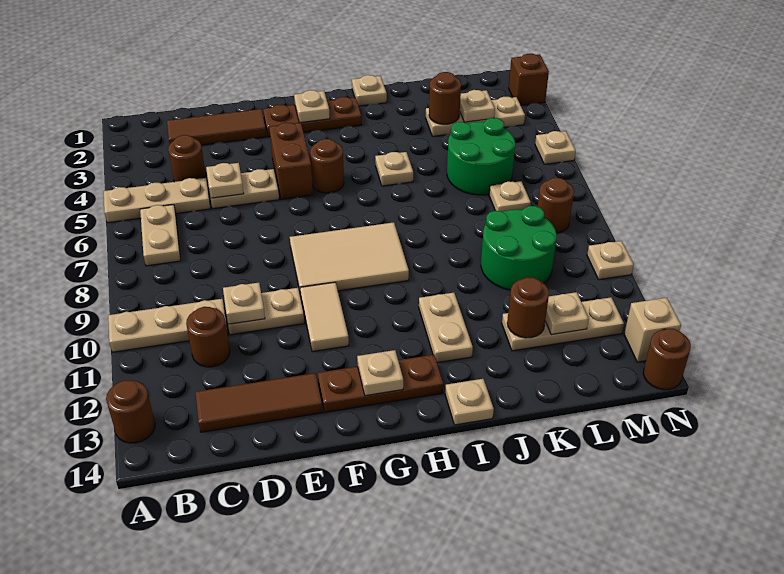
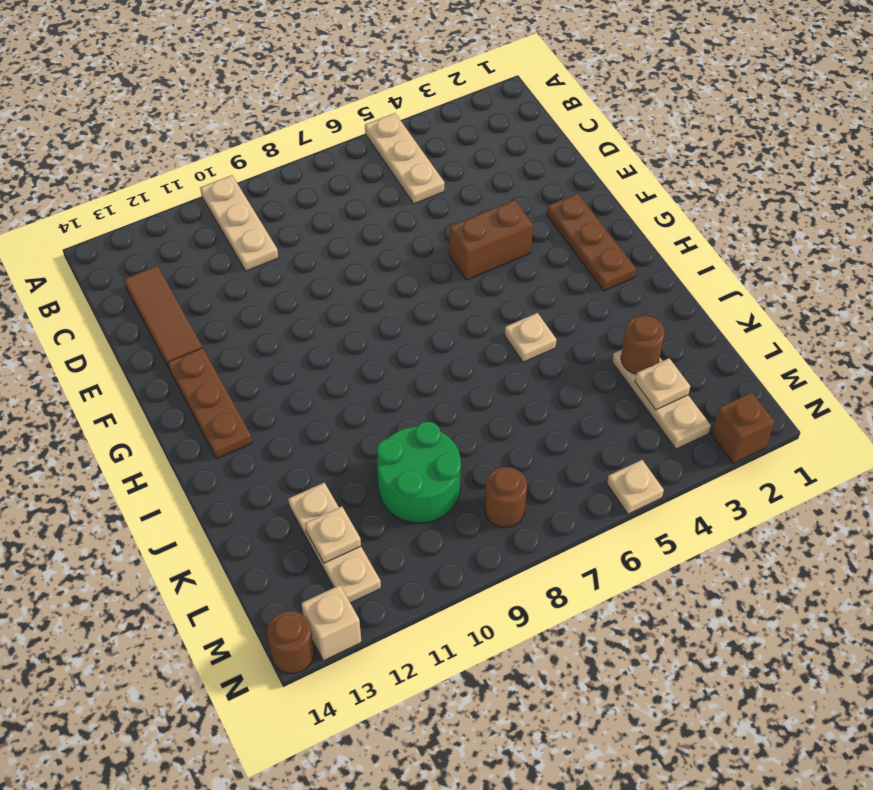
none -> brown 1x1 round brick [106,380,155,443]
none -> tan 1x2 plate [140,205,181,266]
none -> brown 1x3 tile [167,109,266,145]
none -> brown 1x1 round brick [168,135,206,182]

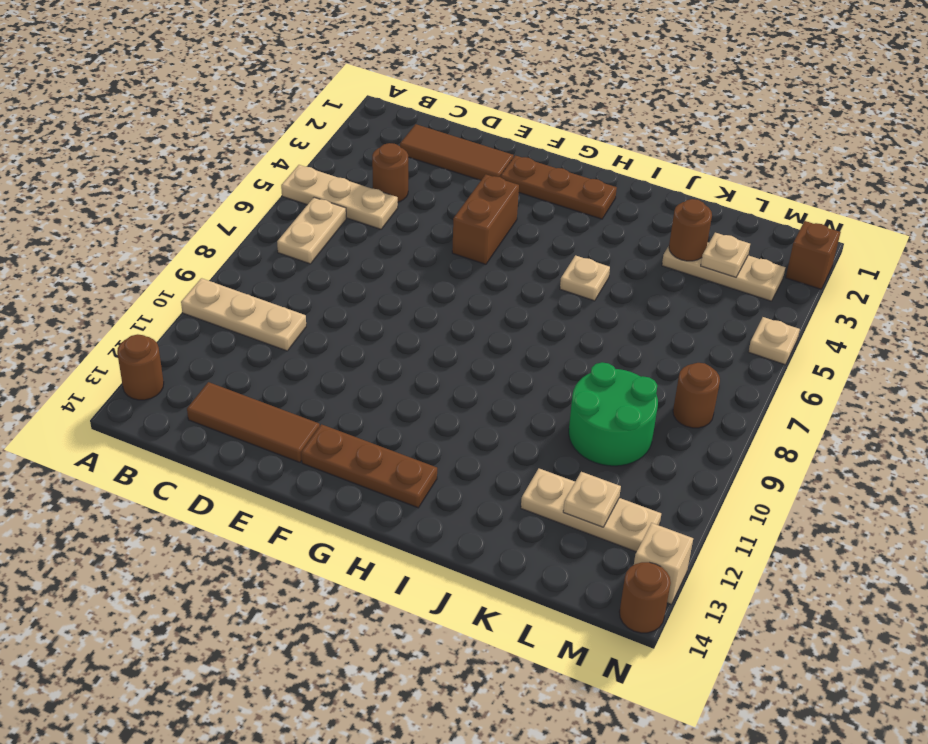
none -> brown 1x1 round brick [186,307,230,367]
none -> tan 1x2 plate [211,169,279,209]
none -> tan 1x2 plate [228,288,304,335]
none -> tan 2x3 tile [290,222,409,295]

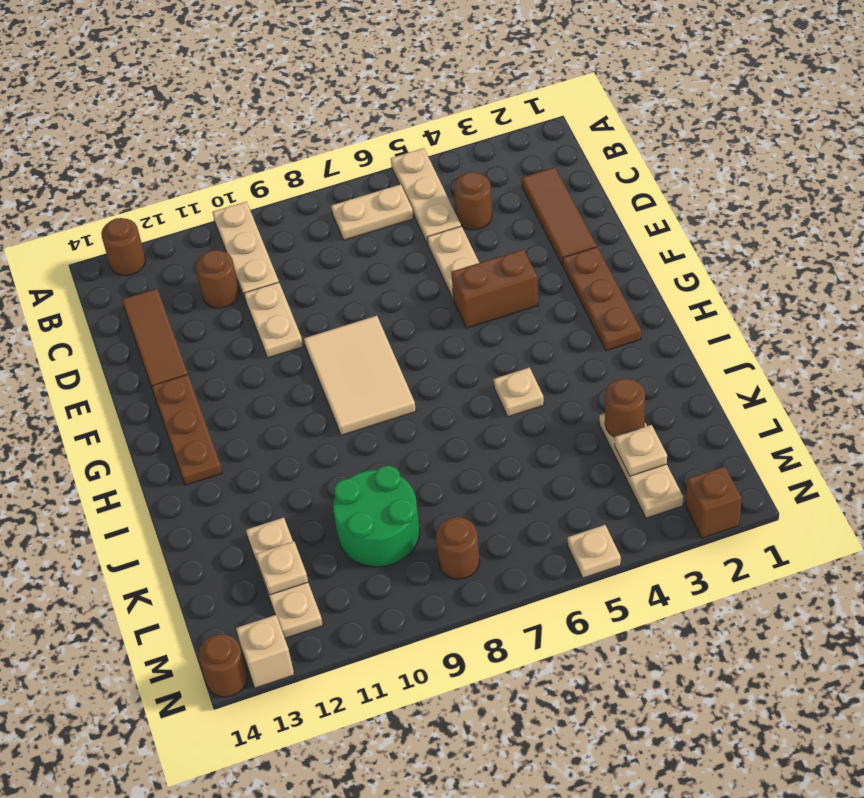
none -> tan 1x2 tile [300,282,349,352]
none -> brown 1x1 round brick [310,139,344,193]
none -> tan 1x1 plate [352,75,387,106]
none -> tan 1x2 plate [419,293,473,363]

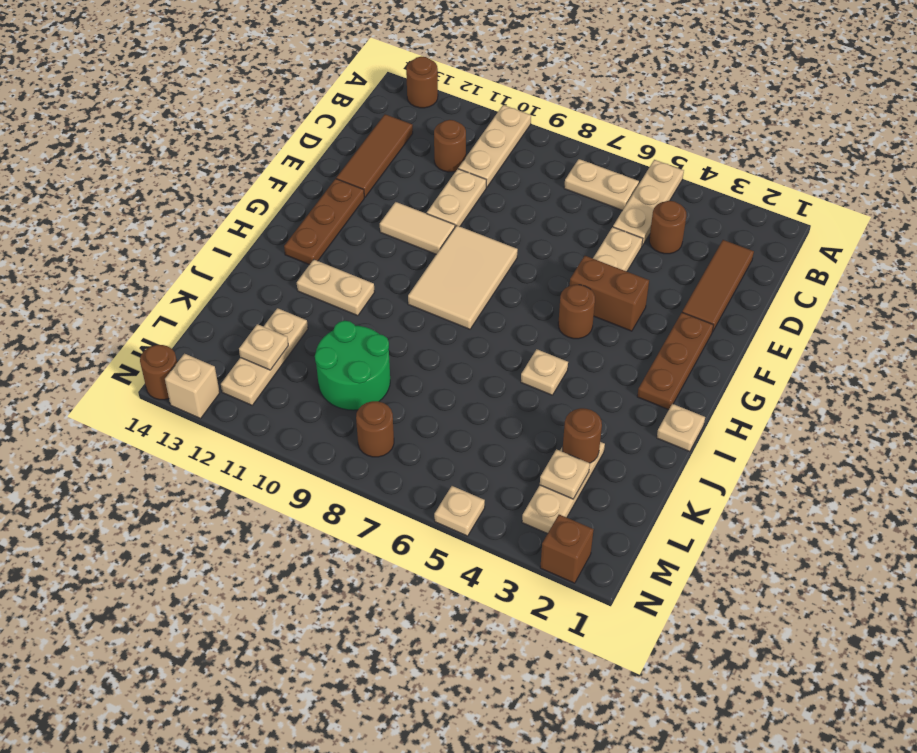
none -> tan 1x1 plate [445,379,494,425]
none -> green 2x2 round brick [447,118,515,195]
none -> tan 1x1 plate [489,181,531,212]
none -> tan 1x1 plate [587,241,634,280]

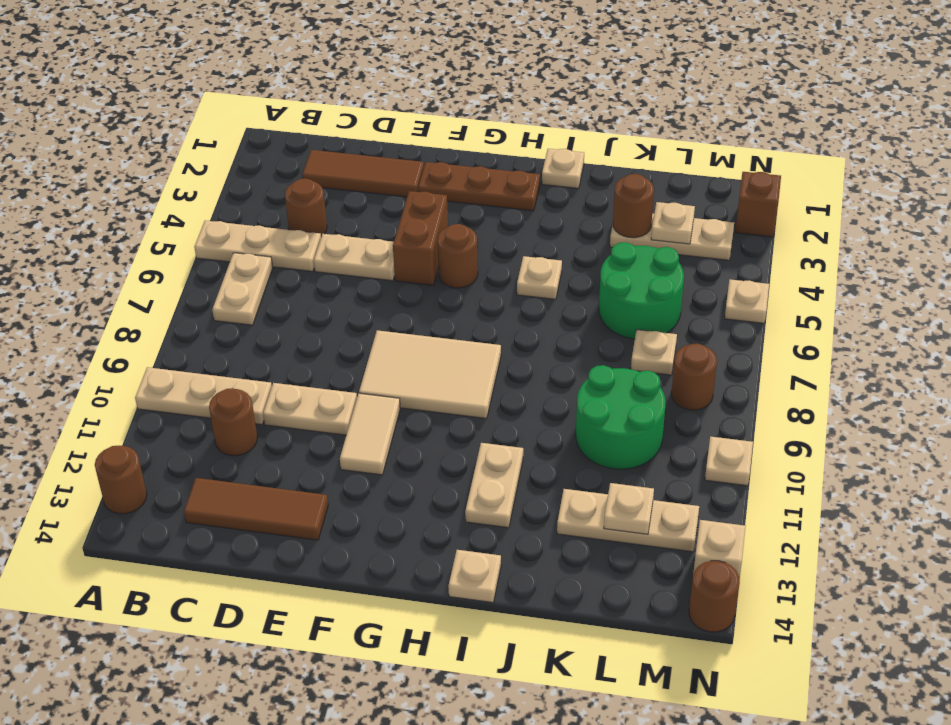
none -> brown 1x3 plate [318,355,443,412]
none -> tan 1x1 plate [206,163,244,198]
none -> tan 1x1 plate [223,283,265,324]
none -> tan 1x1 plate [294,90,330,123]

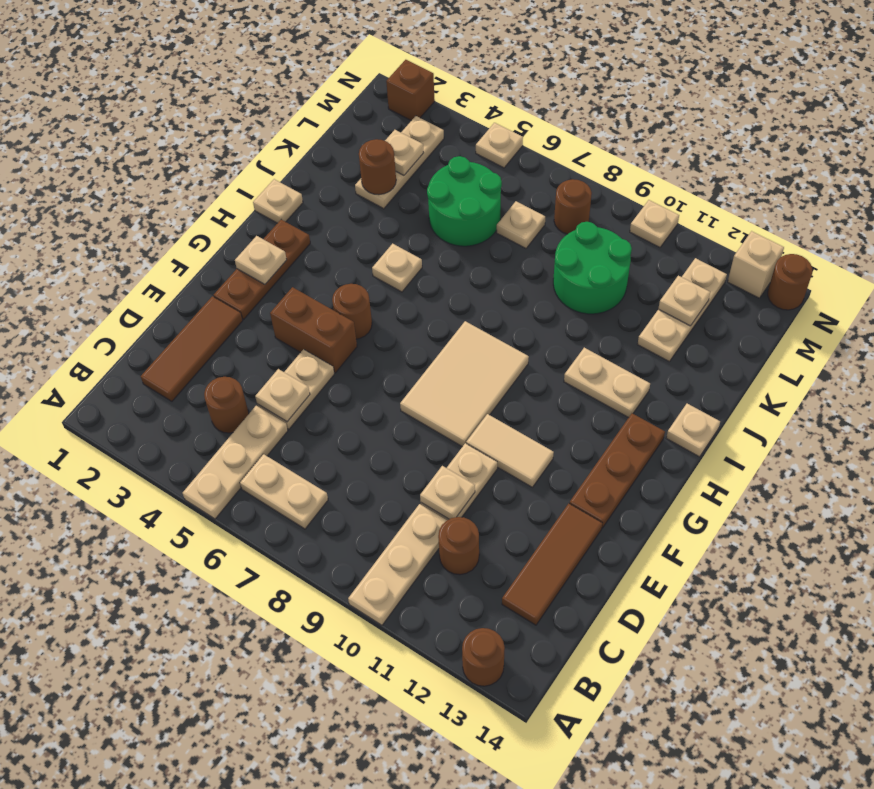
none -> tan 1x1 plate [357,350,403,396]
none -> brown 1x1 round brick [507,277,549,338]

